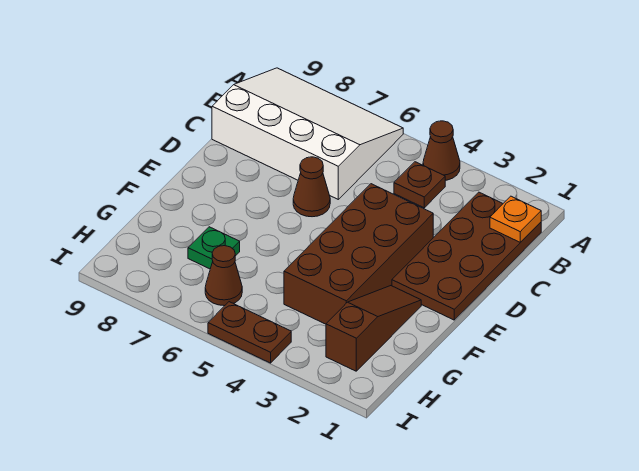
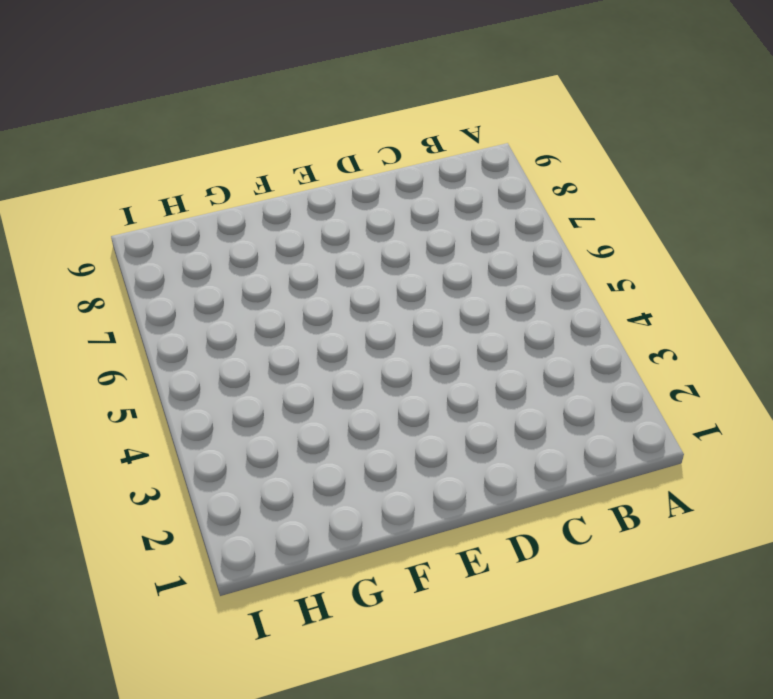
none -> brown 1x1 cone [423,121,460,180]
none -> white 3x4 slope [212,68,403,199]

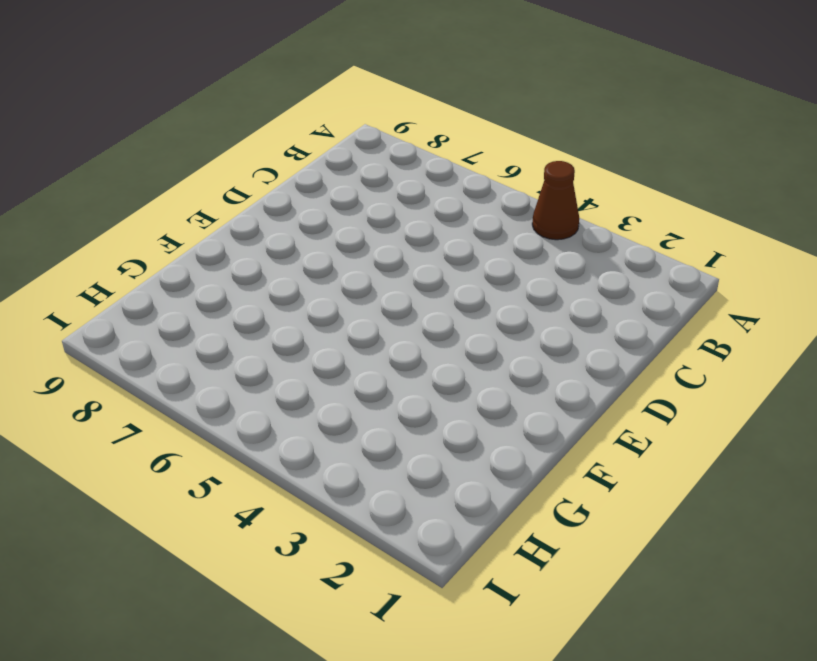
none -> white 3x4 slope [212,68,403,199]
none -> brown 2x4 plate [392,192,541,320]

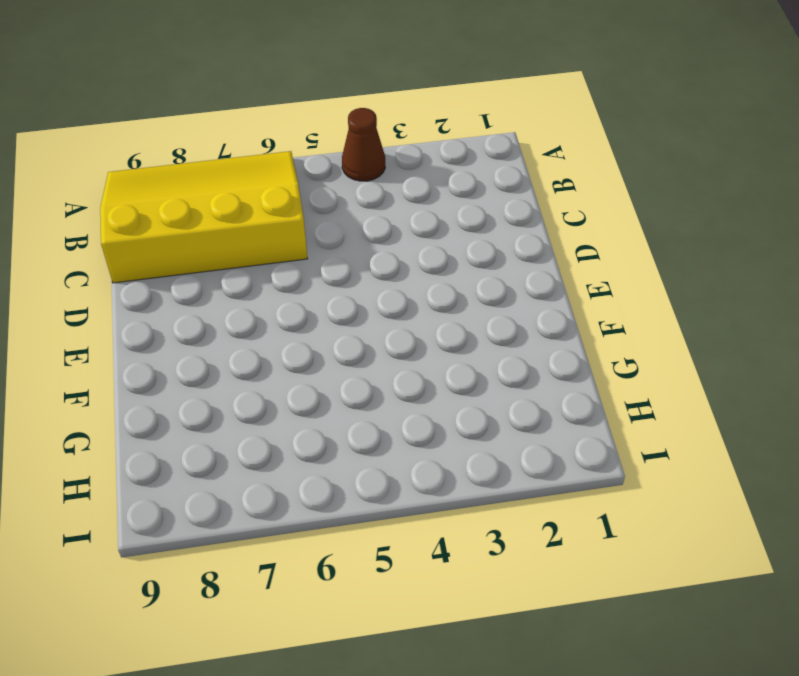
yellow 3x4 slope [100,151,307,283] -> white 3x4 slope [212,68,403,199]
none -> brown 2x4 plate [392,192,541,320]
none -> brown 1x1 plate [394,162,445,208]

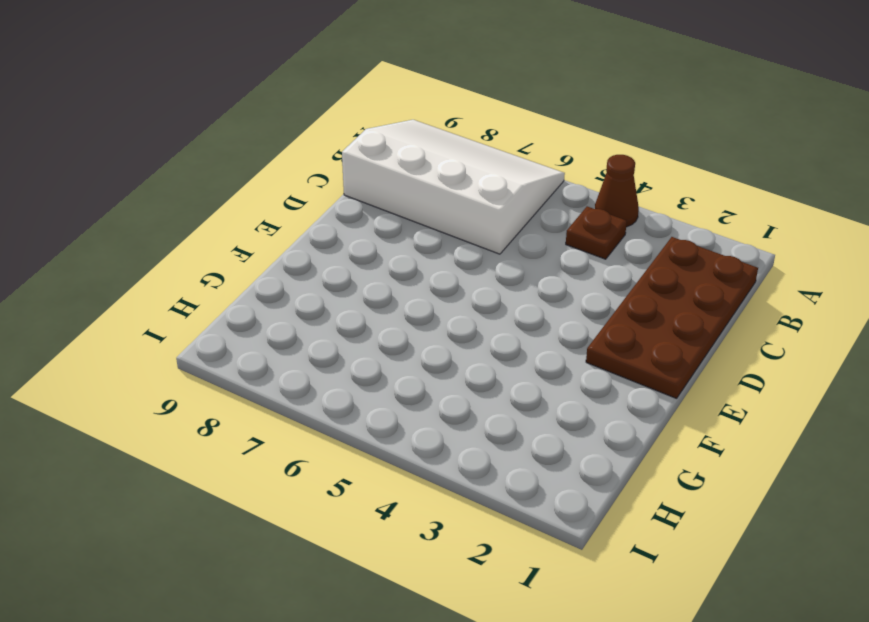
none -> brown 2x4 brick [284,184,433,324]
none -> brown 1x1 cone [293,157,330,217]

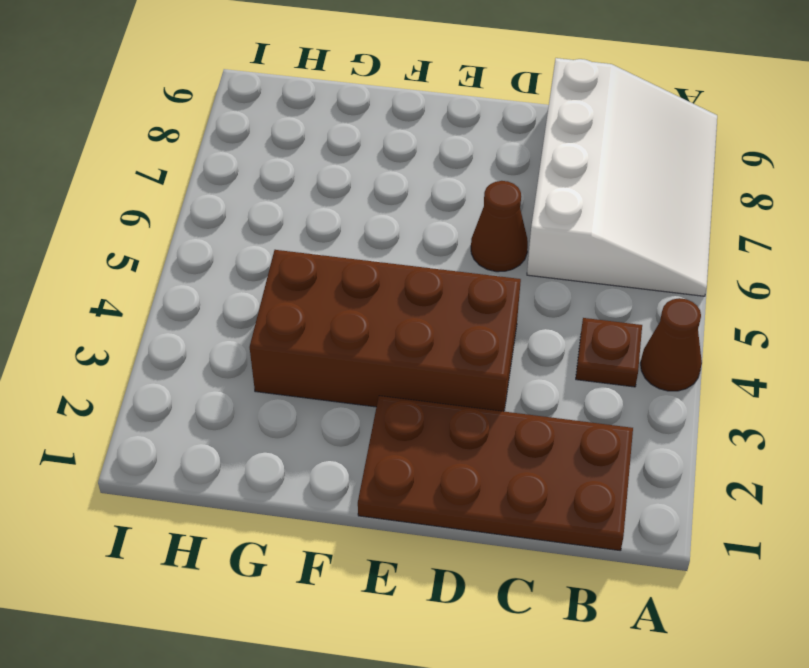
none -> brown 1x3 slope [326,286,421,371]
none -> green 1x1 plate [188,227,240,269]

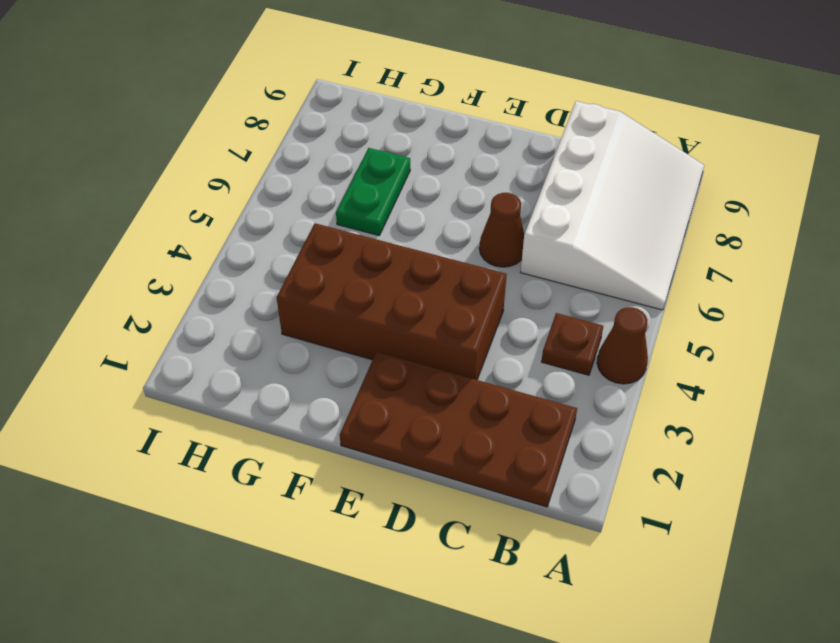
green 1x2 plate [336,148,410,236] -> green 1x1 plate [188,227,240,269]
none -> brown 1x3 slope [326,286,421,371]
none -> brown 1x1 cone [205,246,242,306]

